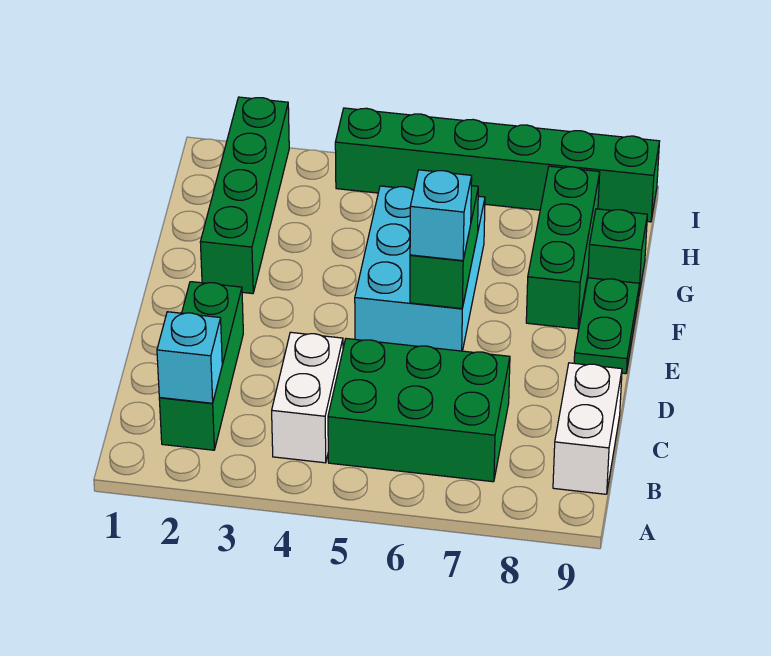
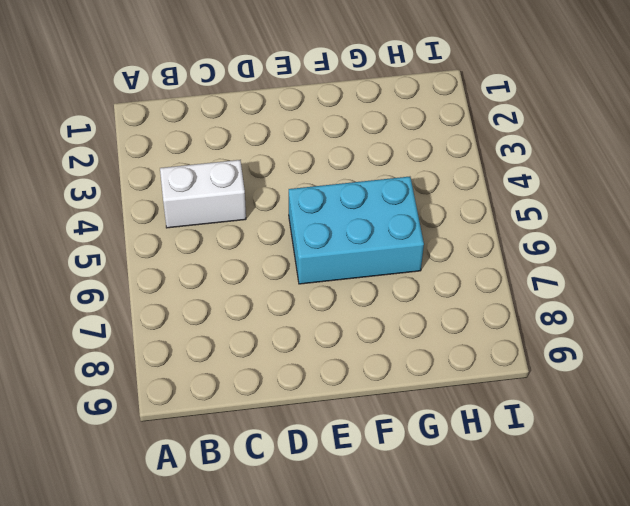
none -> green 1x3 brick [159,282,243,450]
none -> green 2x3 brick [328,339,510,482]
none -> white 1x2 brick [553,363,622,494]

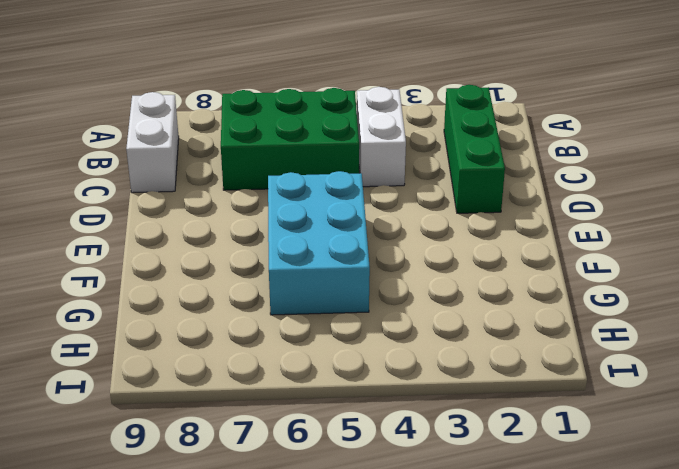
none -> green 1x2 plate [574,278,640,374]
none -> green 1x4 brick [200,97,289,294]
none -> green 1x3 brick [526,166,600,329]

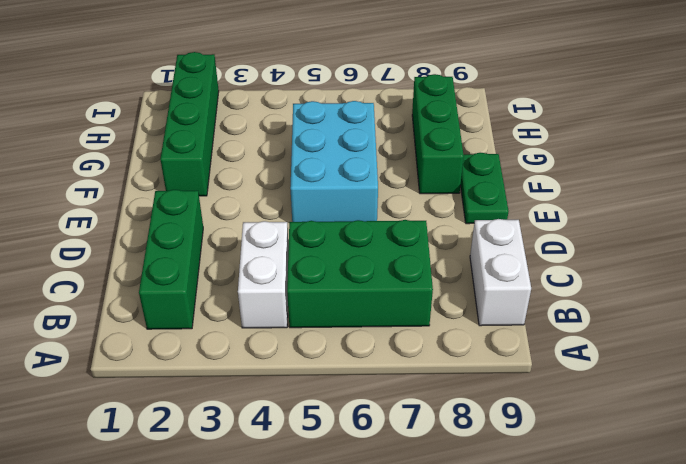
none -> green 1x1 brick [588,209,647,293]
none -> green 1x6 brick [335,108,660,222]
none -> cyan 1x1 brick [157,312,222,403]

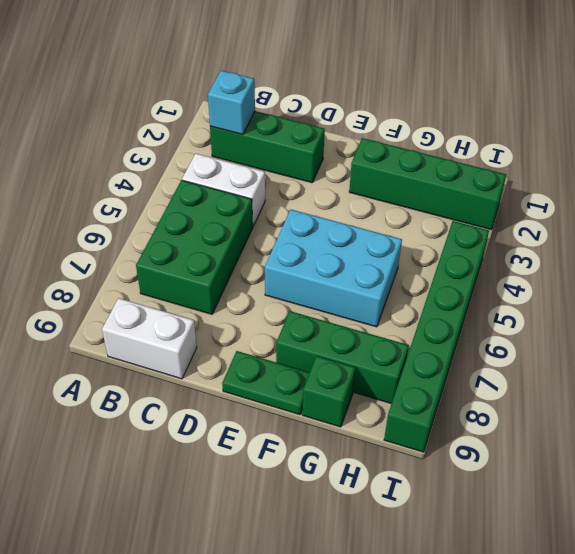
none -> green 1x2 brick [410,186,478,309]
none -> cyan 1x1 brick [410,170,472,261]

